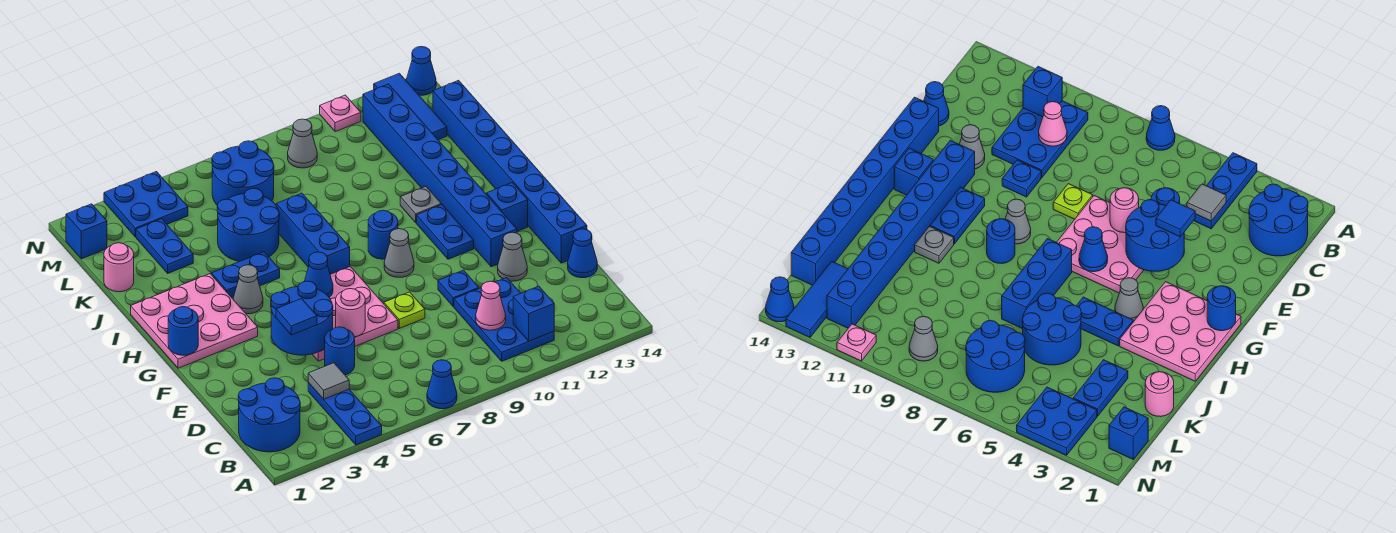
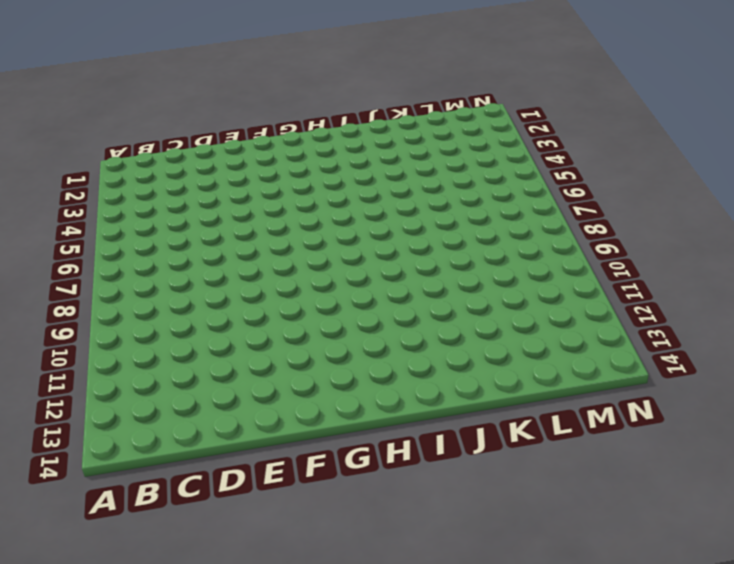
none -> blue 1x3 plate [308,383,382,445]
none -> blue 1x1 cone [427,360,457,409]
none -> blue 2x2 round brick [238,378,300,452]
none -> blue 2x3 plate [454,278,554,361]

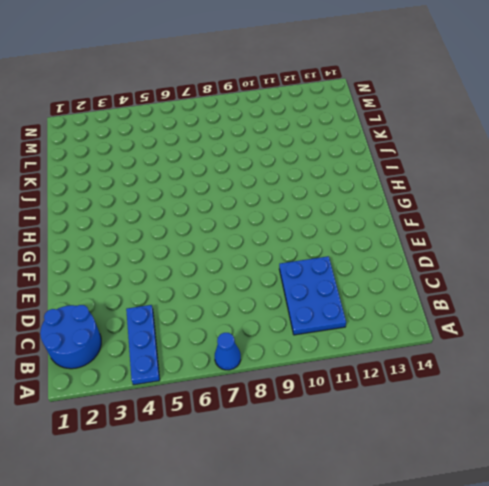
none -> blue 1x1 round brick [325,327,355,375]
none -> blue 1x1 cone [568,229,597,278]
none -> pink 3x3 plate [312,266,398,361]
none -> lime 1x1 plate [384,292,425,328]

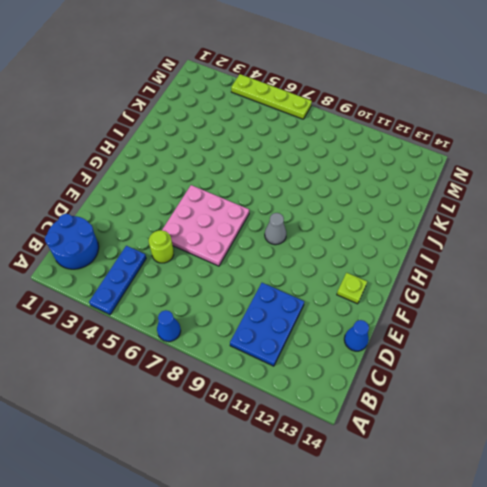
lime 1x1 round brick [149,230,174,263] -> blue 1x1 round brick [325,327,355,375]
lime 1x1 plate [337,273,367,304] -> lime 1x1 plate moved to [384,292,425,328]
lime 1x4 plate [231,74,312,119] -> blue 2x2 plate [104,172,188,237]
none -> blue 1x1 plate [438,270,479,307]
none -> grey 1x1 cone [498,232,527,281]
none -> blue 1x8 brick [433,80,587,263]
none -> blue 1x8 brick [363,84,517,267]

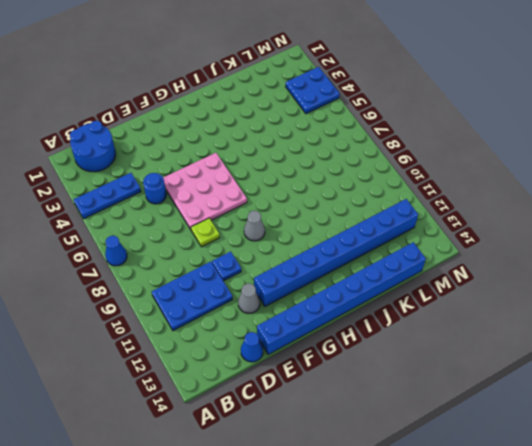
none -> pink 3x3 plate [131,274,258,368]
none -> blue 1x2 plate [417,205,474,259]
none -> blue 1x1 brick [487,183,528,231]
none -> grey 1x1 cone [233,265,263,314]

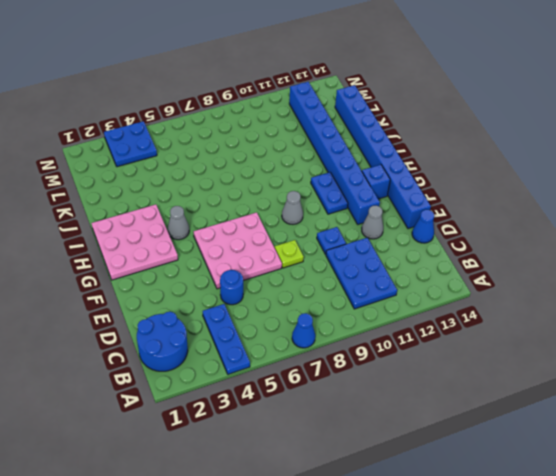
none -> blue 1x3 brick [276,193,350,274]
none -> blue 1x1 round brick [368,210,398,259]
none -> blue 1x2 plate [211,252,280,297]
none -> grey 1x1 plate [400,187,441,223]

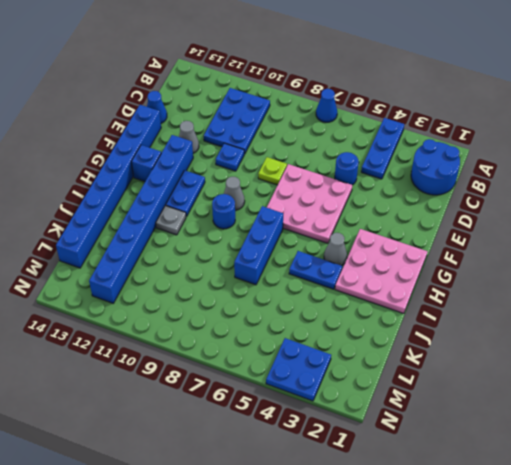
none -> blue 2x2 round brick [217,188,279,262]
none -> pink 1x1 round brick [104,243,134,292]
none -> blue 1x2 plate [136,219,193,273]
none -> blue 2x2 round brick [212,141,274,205]

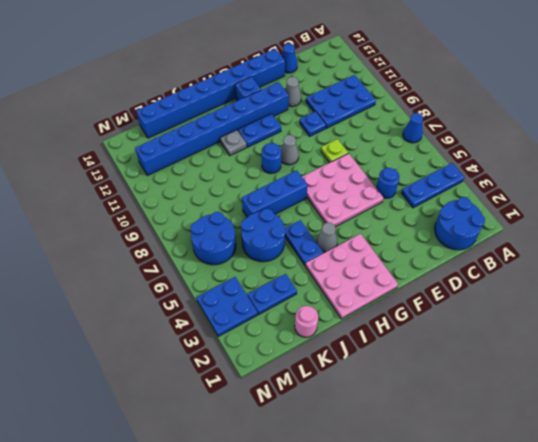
none -> blue 1x3 tile [374,73,447,140]
none -> blue 1x1 brick [66,204,107,259]
none -> grey 1x1 cone [288,119,317,168]
none -> pink 1x1 plate [320,95,361,132]

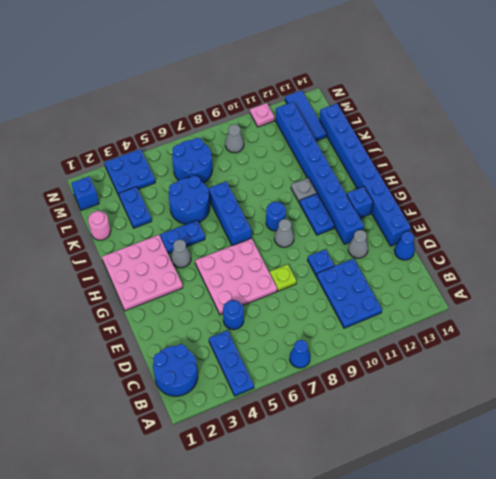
none -> blue 1x1 cone [406,47,436,95]
none -> blue 1x1 brick [513,286,554,341]
none -> grey 1x1 tile [308,363,349,399]
none -> pink 1x1 cone [476,281,506,330]

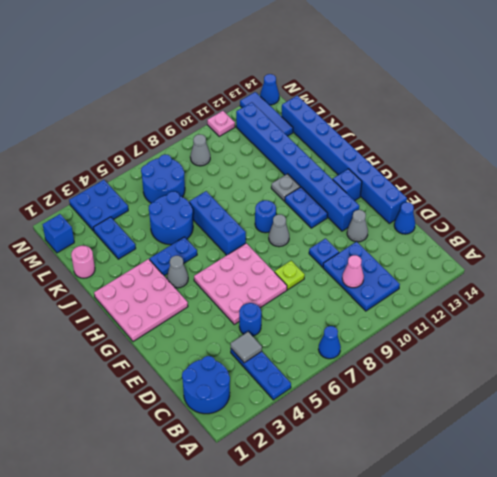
none -> blue 1x1 brick [513,286,554,341]
none -> blue 2x2 round brick [271,281,333,355]
none -> pink 1x1 round brick [336,289,365,337]
none -> blue 1x1 round brick [168,307,198,355]

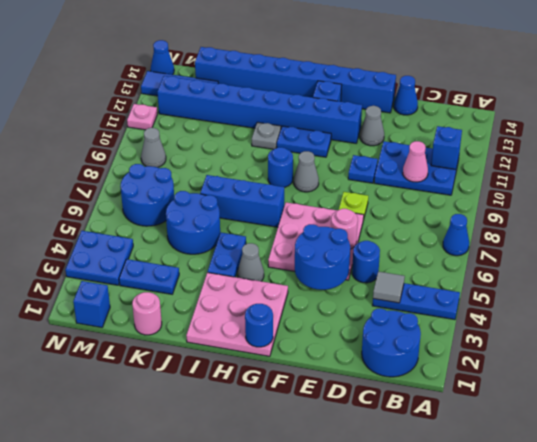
none -> blue 1x1 cone [304,252,333,297]
none -> blue 1x1 tile [276,299,317,335]

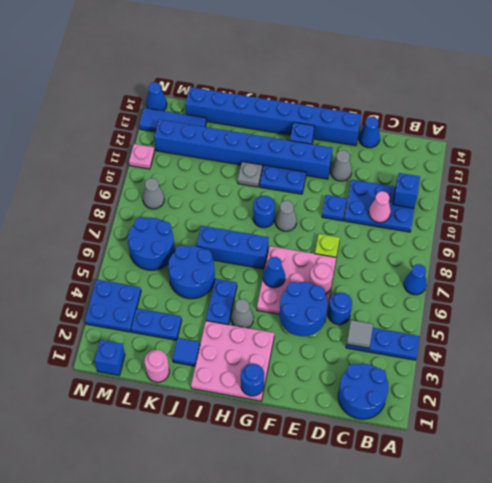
blue 1x1 tile [173,338,200,366] -> blue 1x1 tile moved to [276,299,317,335]

